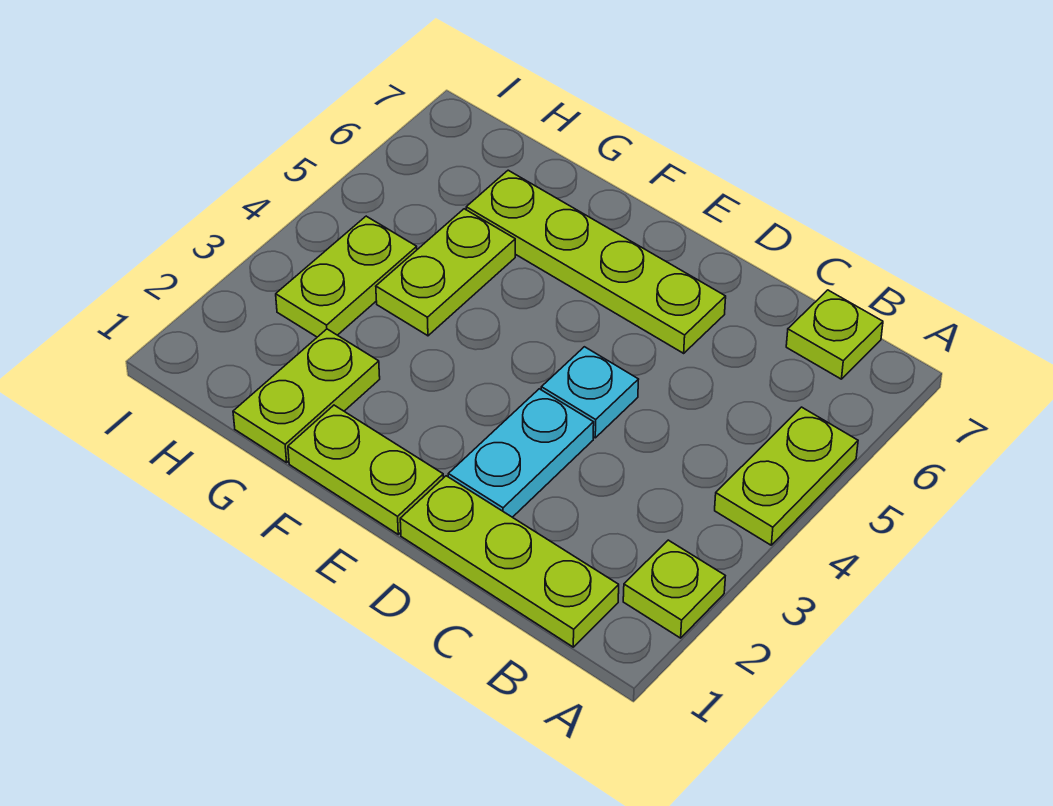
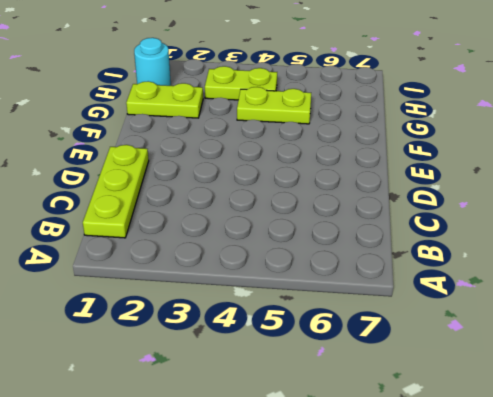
cyan 1x1 round brick [134,38,171,86] -> none
none -> lime 1x1 plate [623,540,725,638]
none -> lime 1x2 plate [715,407,858,545]

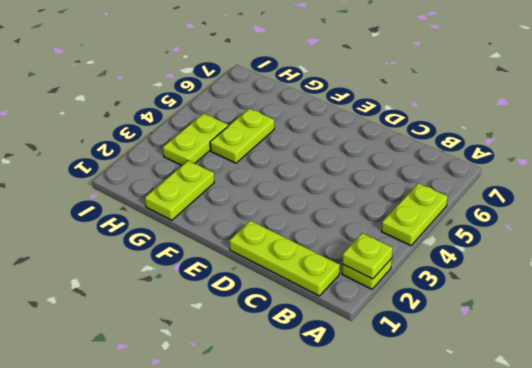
lime 1x1 plate [342,233,393,279] -> lime 1x1 plate moved to [786,290,883,379]
none -> cyan 1x2 plate [448,389,594,517]
none -> cyan 1x1 plate [541,347,639,438]

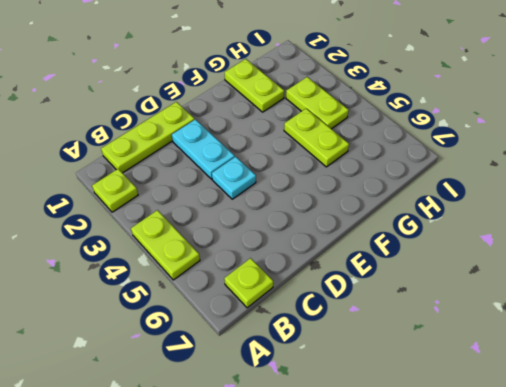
none -> lime 1x4 plate [466,170,726,353]
none -> lime 1x2 plate [288,405,443,534]

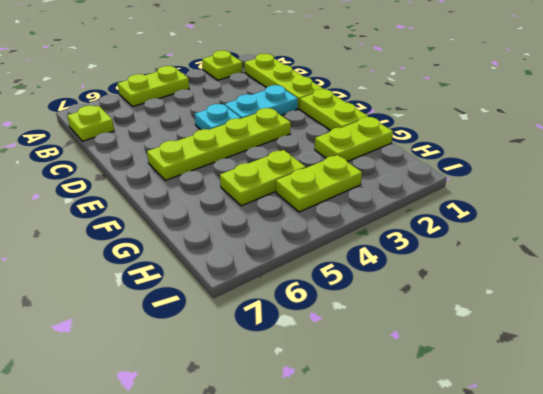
lime 1x4 plate [147,108,291,180] -> lime 1x4 plate turned to [466,170,726,353]

